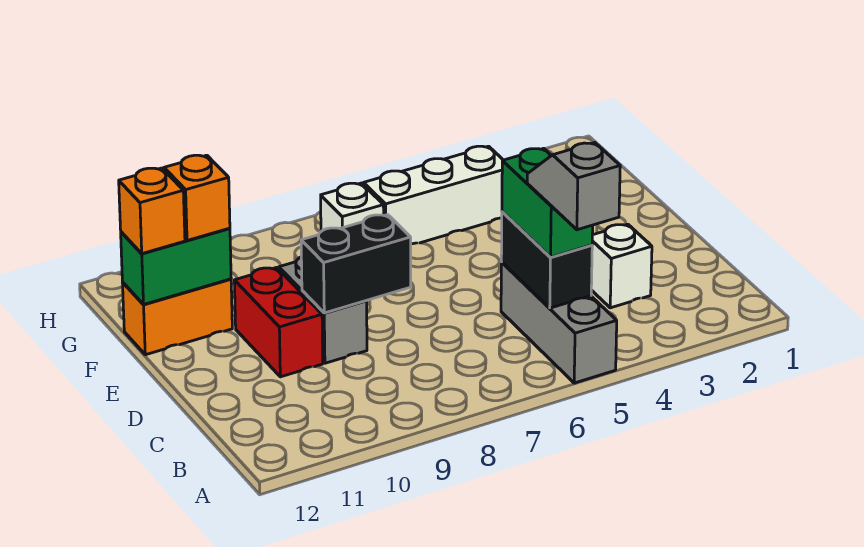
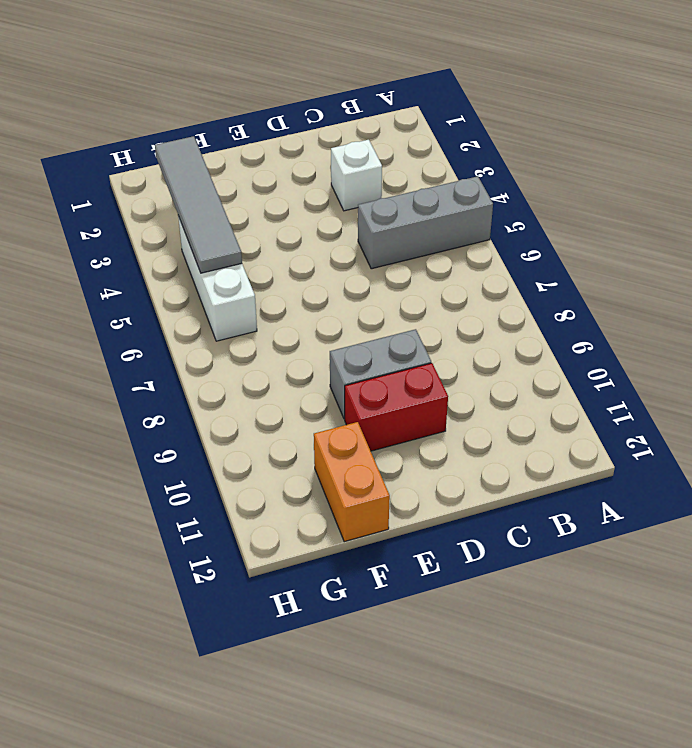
grey 1x4 tile [155,136,242,273] -> none
none -> white 1x1 brick [321,183,384,231]
none -> black 1x2 brick [501,212,592,308]
none -> black 1x2 brick [301,215,411,313]

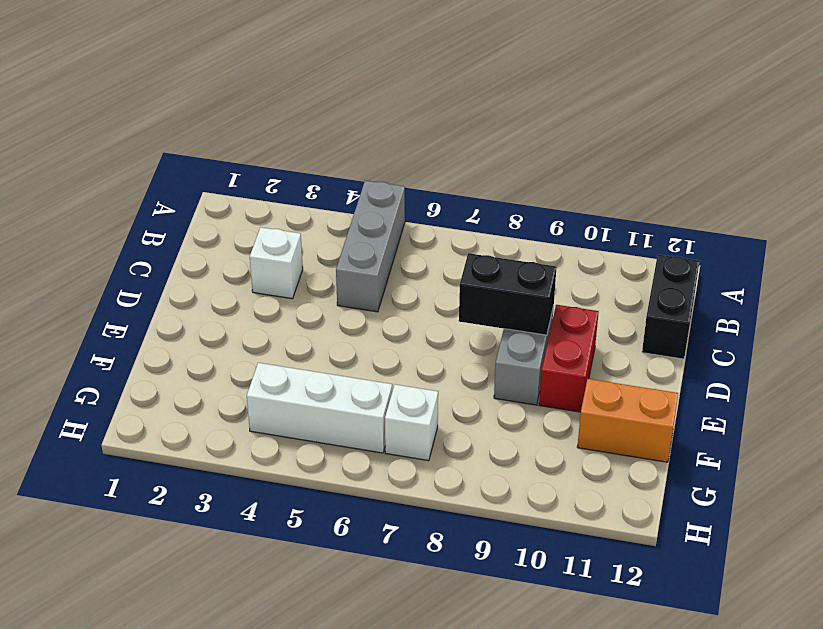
black 1x2 brick [642,255,700,359] -> black 1x2 brick moved to [501,212,592,308]
none -> green 1x2 brick [121,228,231,305]
none -> green 1x2 brick [502,148,593,257]
none -> orange 1x1 brick [164,155,230,240]

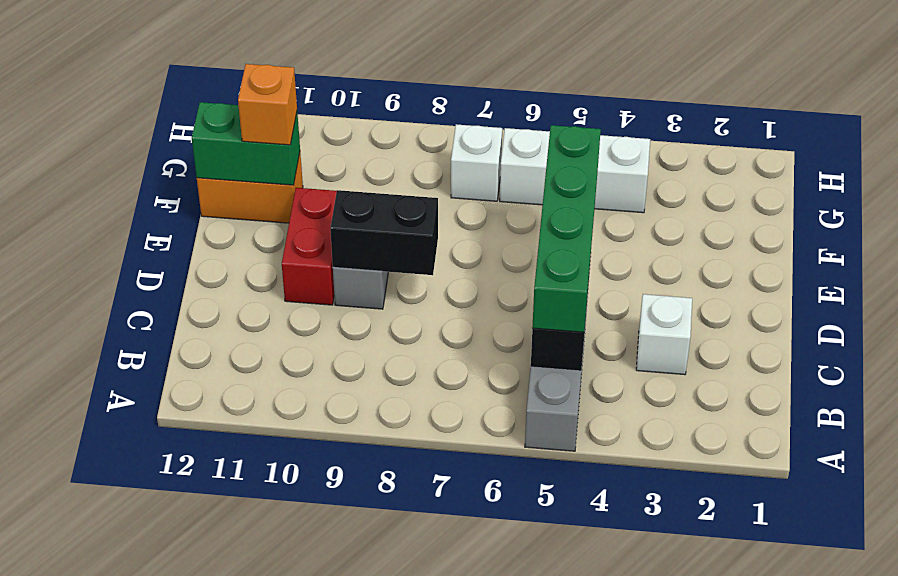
green 1x4 brick [532,125,601,332] -> green 1x2 brick [502,148,593,257]
none -> orange 1x1 brick [119,168,185,254]
none -> grey 1x2 slope [527,143,620,230]

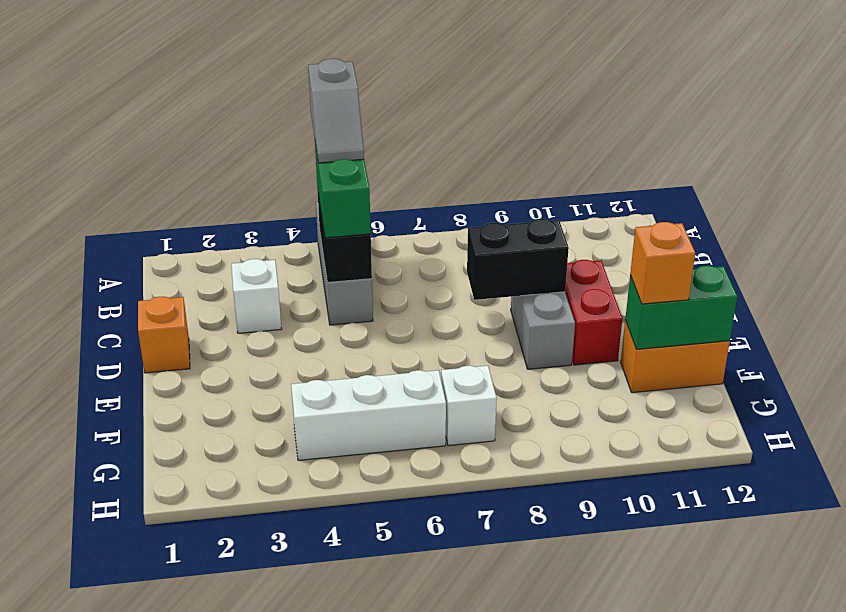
orange 1x1 brick [138,297,190,373] -> orange 1x1 brick moved to [119,168,185,254]

